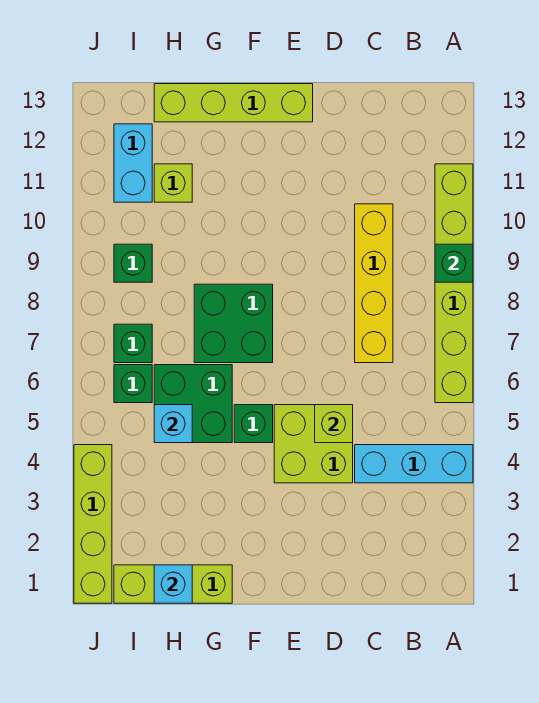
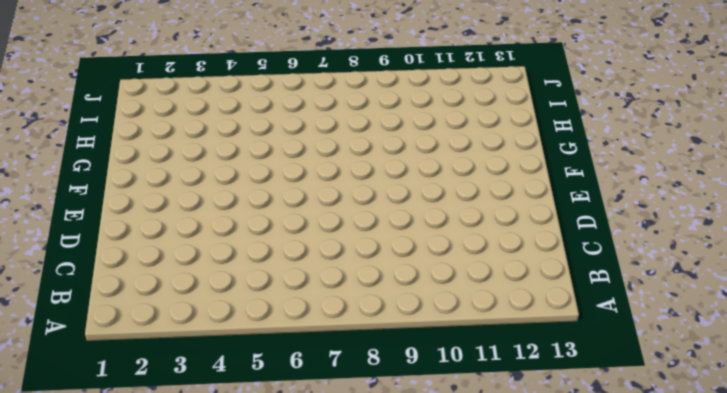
none -> cyan 1x3 brick [355,445,473,483]
none -> lime 1x6 brick [435,164,473,403]
none -> yellow 1x4 brick [355,204,393,363]

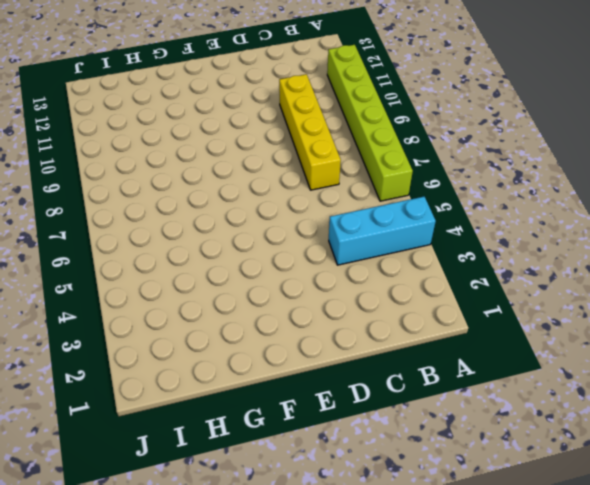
none -> lime 2x2 brick [274,405,353,483]
none -> lime 1x4 brick [154,84,313,122]
none -> green 1x1 brick [234,405,273,443]

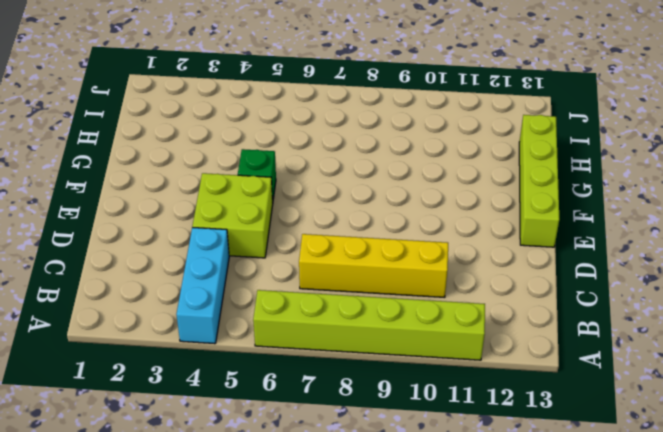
none -> green 2x2 brick [194,284,273,363]
none -> lime 1x3 brick [114,565,232,603]
none -> green 2x2 brick [154,365,232,443]

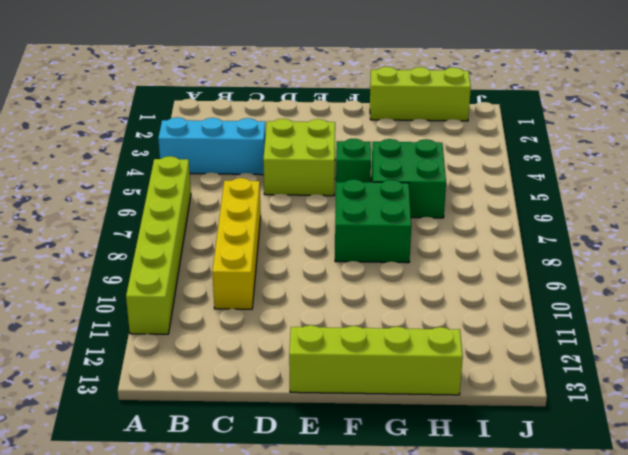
none -> lime 1x1 brick [154,164,192,202]
none -> green 1x1 brick [114,365,152,403]
none -> green 1x1 brick [114,324,152,363]

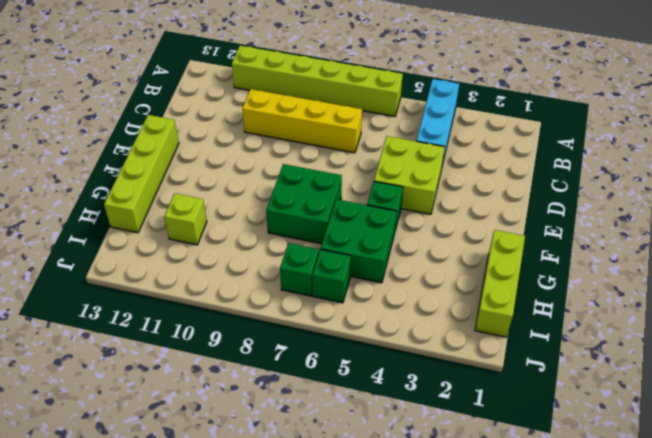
none -> green 1x1 brick [114,244,152,282]
none -> cyan 1x2 brick [114,124,152,202]
none -> lime 1x4 brick [74,445,112,603]

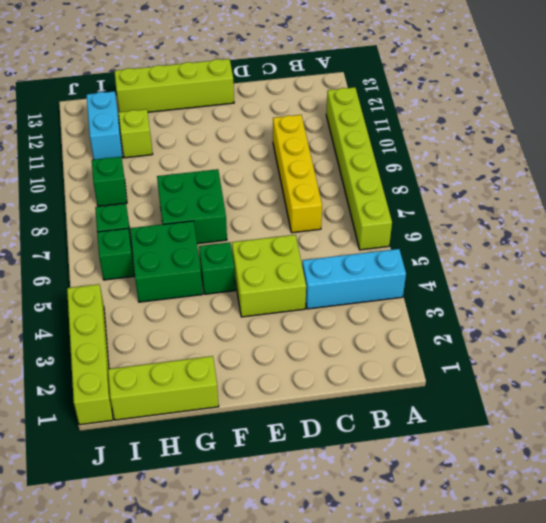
none -> green 1x1 brick [435,244,473,282]
none -> lime 1x1 brick [315,405,353,443]
none -> cyan 1x1 brick [154,565,192,603]

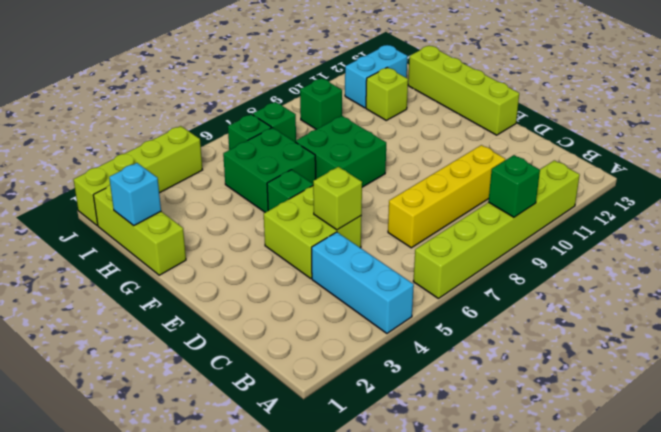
none -> cyan 1x1 brick [154,405,192,443]

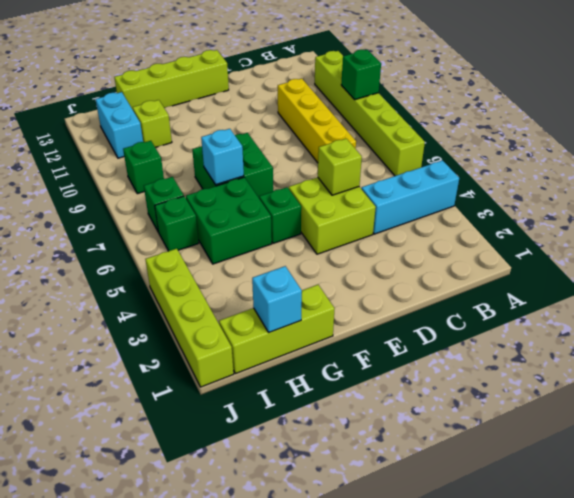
cyan 1x1 brick [201,129,244,185] -> cyan 1x1 brick moved to [154,405,192,443]

